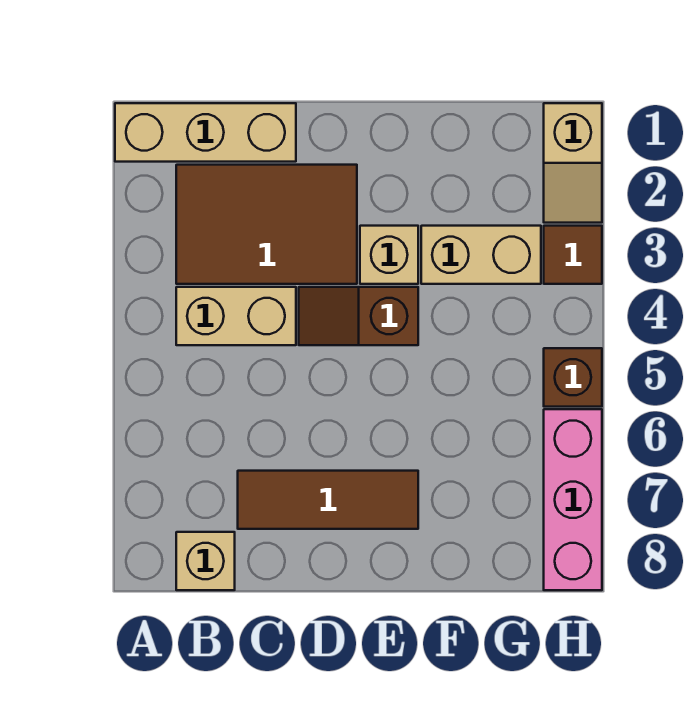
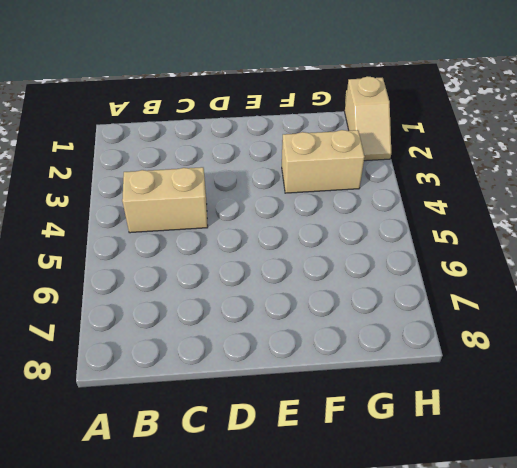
none -> tan 1x3 brick [115,103,296,162]
none -> brown 2x3 tile [176,165,357,284]
none -> tan 1x1 brick [176,532,235,590]

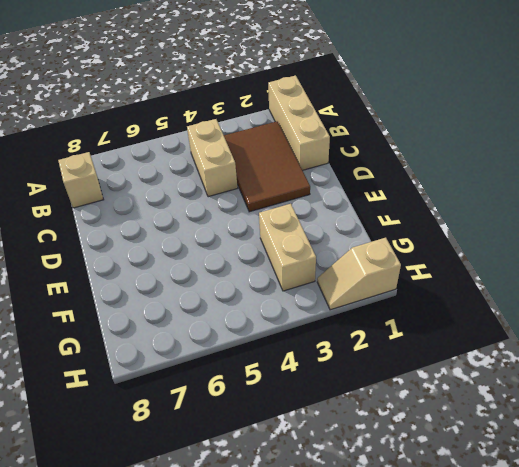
none -> brown 1x3 tile [238,471,418,529]
none -> brown 1x2 slope [299,287,418,345]
none -> tan 1x1 brick [360,226,418,284]

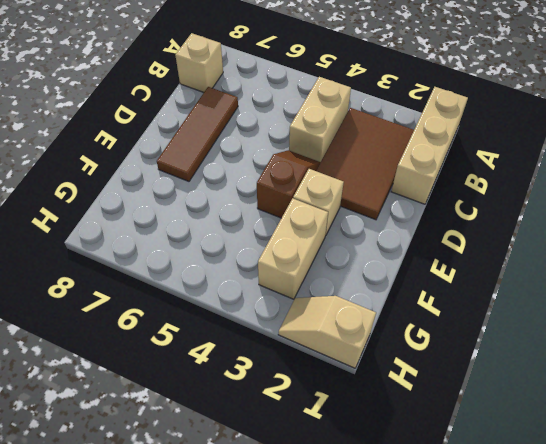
none -> brown 1x1 tile [544,226,602,284]
none -> brown 1x1 brick [544,348,602,407]
none -> pink 1x3 brick [544,409,602,590]

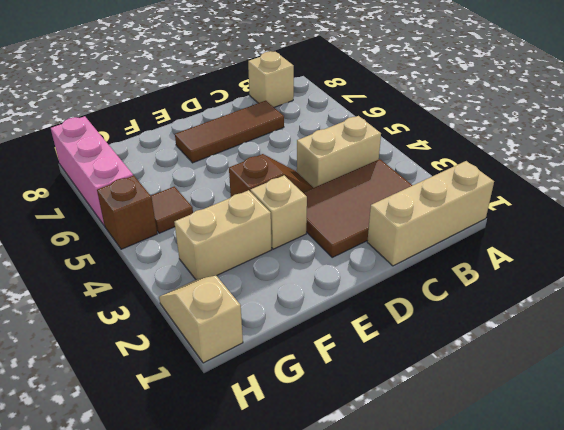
brown 1x1 tile [151,187,193,233] -> brown 1x1 tile moved to [544,226,602,284]

